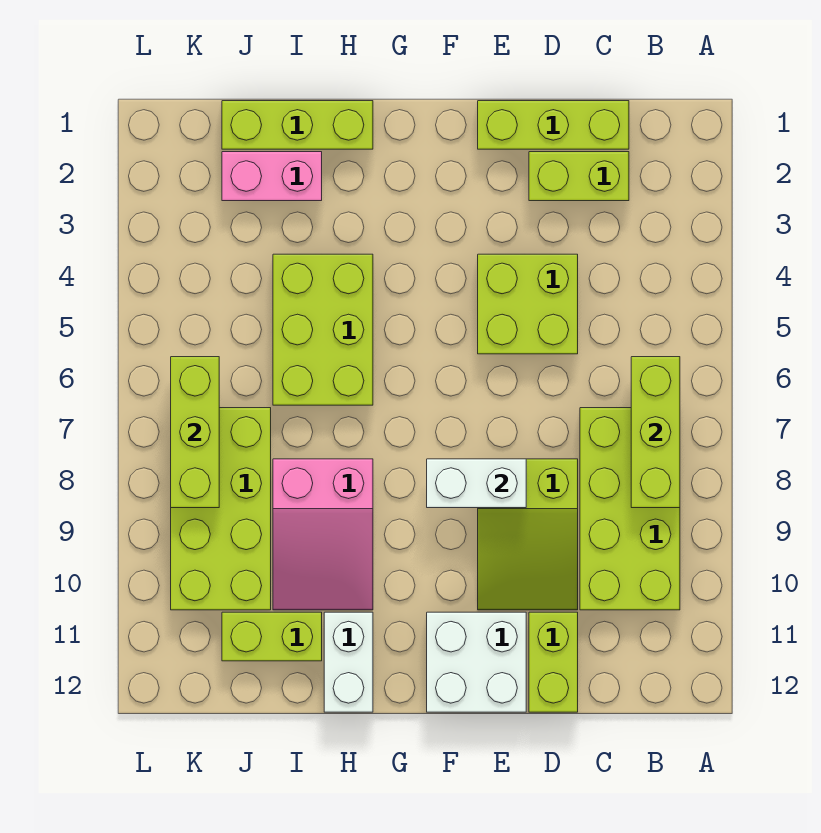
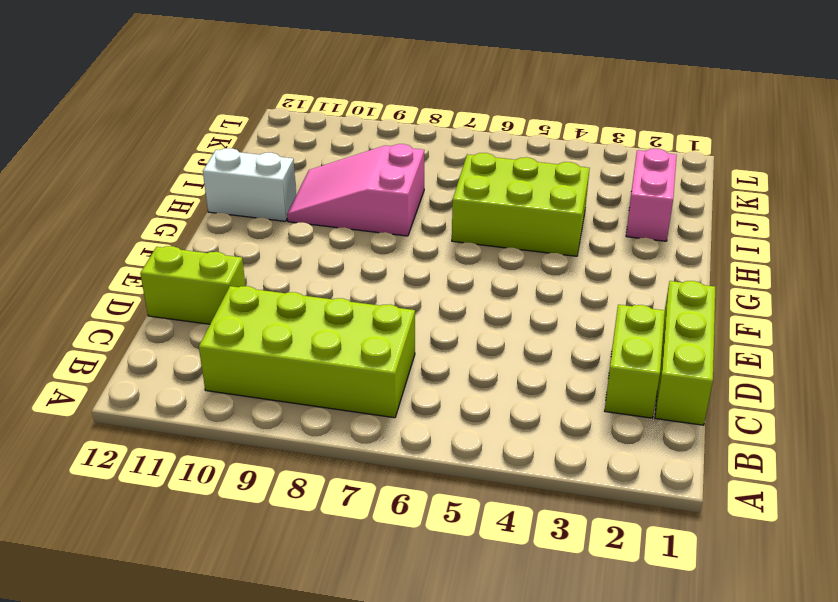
none -> lime 2x2 brick [478,254,578,354]
none -> lime 2x3 slope [478,459,578,610]
none -> white 2x2 brick [427,612,526,712]

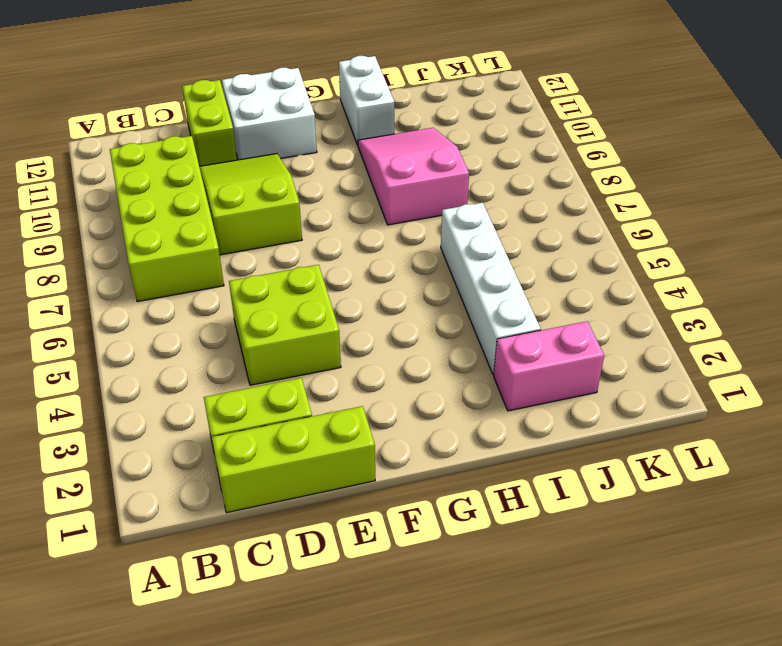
white 1x4 brick [441,203,541,375] -> lime 2x3 brick [273,254,373,405]
none -> lime 1x3 brick [222,101,373,149]
none -> lime 1x2 brick [222,612,322,661]
none -> lime 2x4 brick [171,408,271,610]

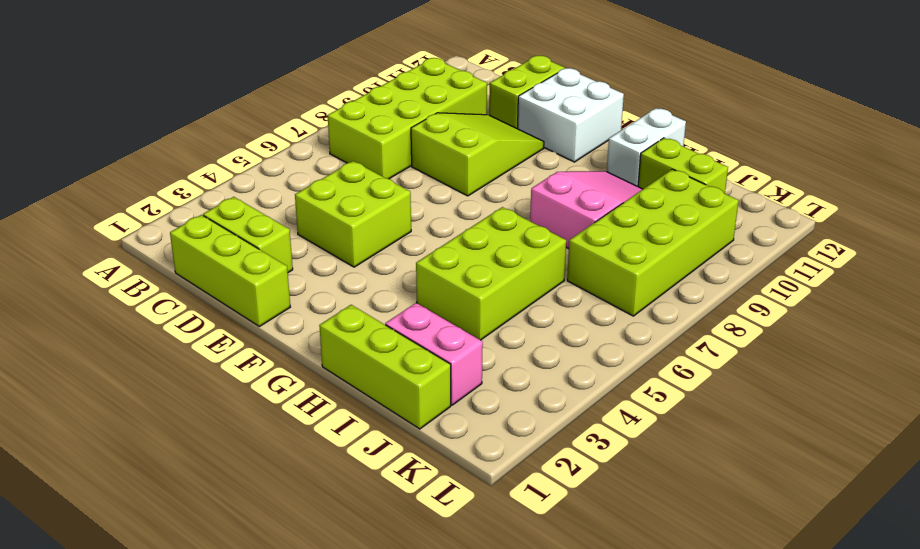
none -> lime 1x3 brick [631,357,680,508]
none -> white 1x2 brick [427,459,526,508]
none -> lime 1x3 brick [171,357,219,508]

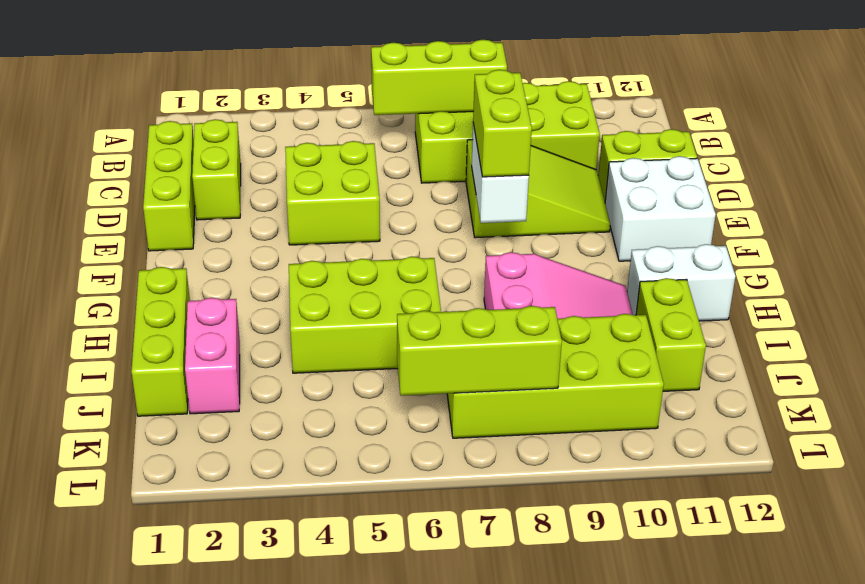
lime 1x2 brick [473,70,532,177] -> none

